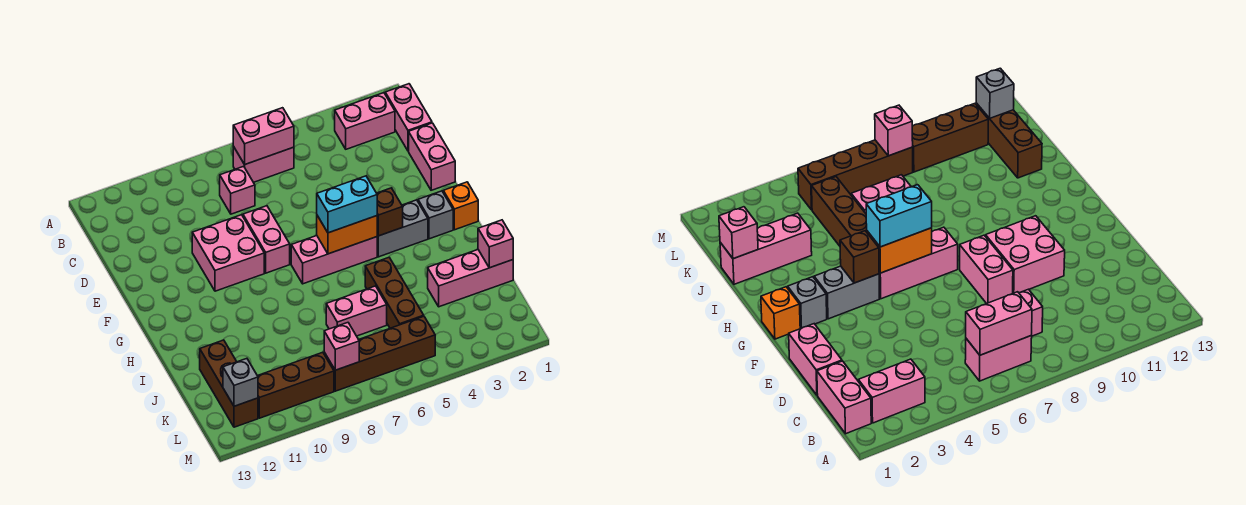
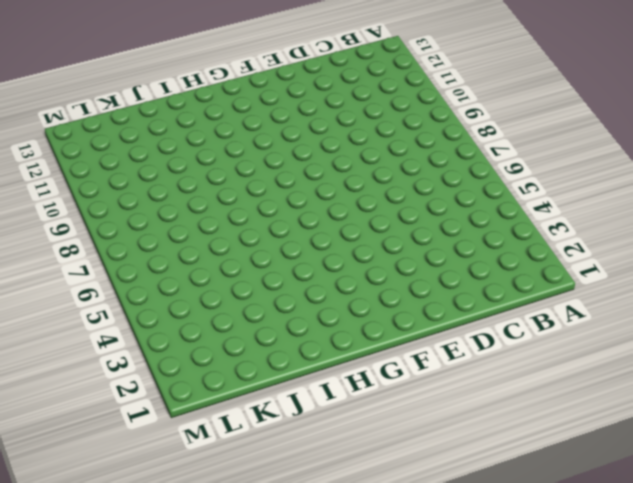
none -> pink 1x2 brick [385,84,432,151]
none -> pink 1x2 brick [335,93,395,149]
none -> pink 1x2 brick [233,146,294,182]

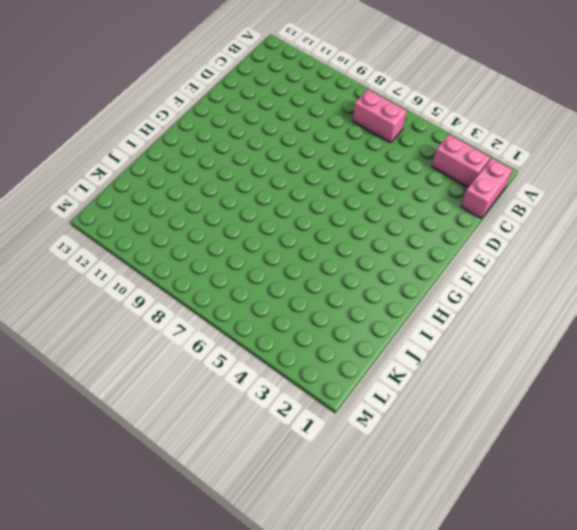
none -> pink 1x1 brick [220,166,255,214]
none -> pink 1x2 brick [409,123,455,190]
none -> pink 1x2 brick [243,206,290,273]

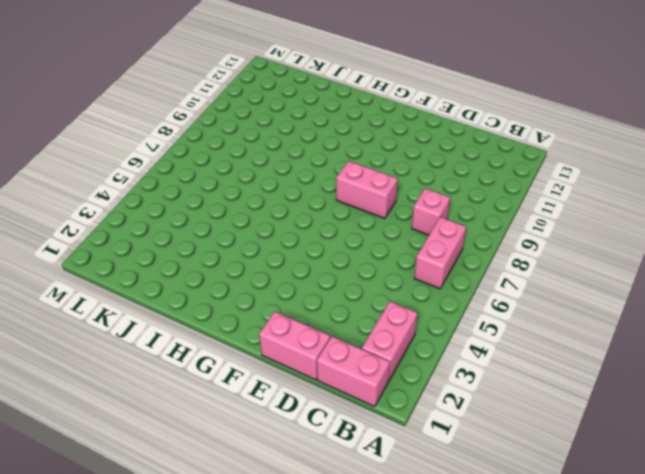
none -> pink 2x2 brick [192,215,264,291]
none -> orange 1x1 brick [443,182,478,230]
none -> grey 1x1 brick [418,191,453,239]

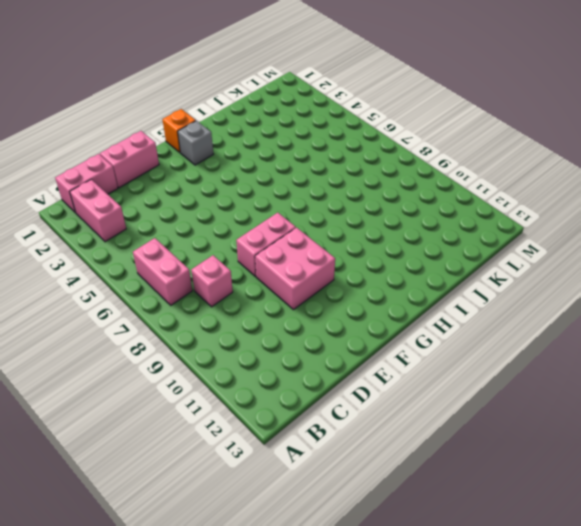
none -> grey 1x2 brick [377,200,428,257]
none -> pink 1x3 brick [291,236,377,284]
none -> brown 1x3 brick [365,258,424,328]

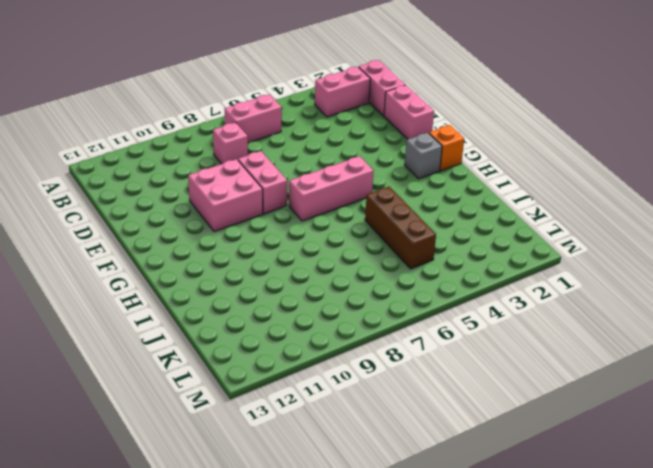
none -> grey 1x2 brick [377,200,428,257]
none -> pink 1x3 brick [428,250,513,307]
none -> pink 1x2 brick [326,286,387,336]

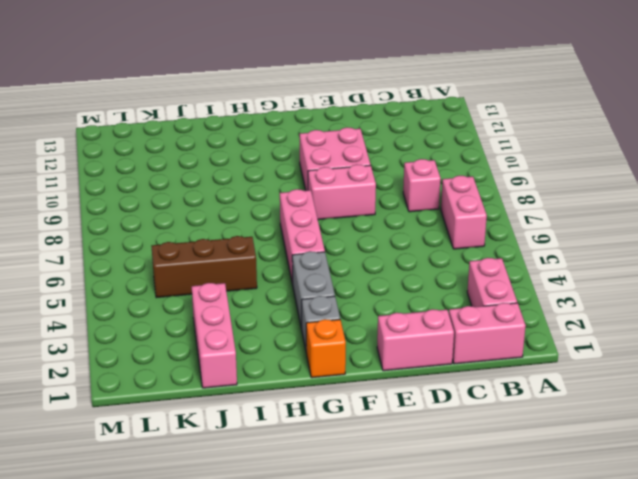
none -> pink 1x2 brick [326,286,387,336]
none -> brown 1x3 brick [200,340,258,427]
none -> brown 1x4 brick [324,316,435,391]

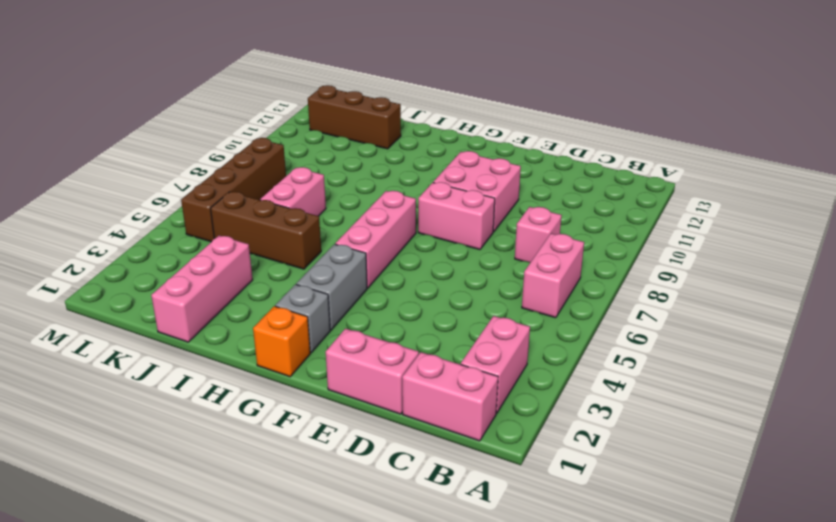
none -> brown 1x3 brick [258,352,334,418]
none -> pink 1x2 brick [233,108,294,165]
none -> brown 1x1 brick [377,188,403,236]

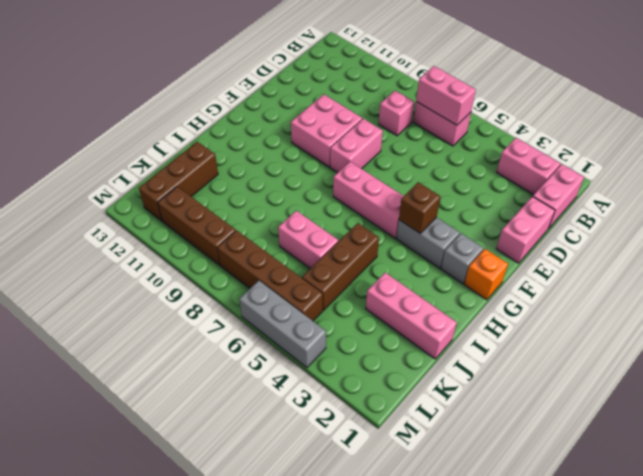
grey 1x3 brick [239,281,326,368] -> none
none -> orange 1x2 brick [317,216,377,254]
none -> pink 1x1 brick [478,220,513,268]
none -> pink 1x1 brick [324,323,359,370]

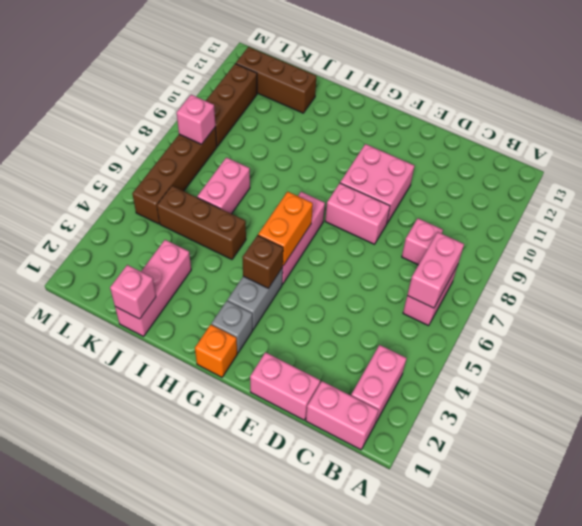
none -> grey 1x1 brick [223,358,258,406]
none -> cyan 1x2 brick [317,176,377,233]

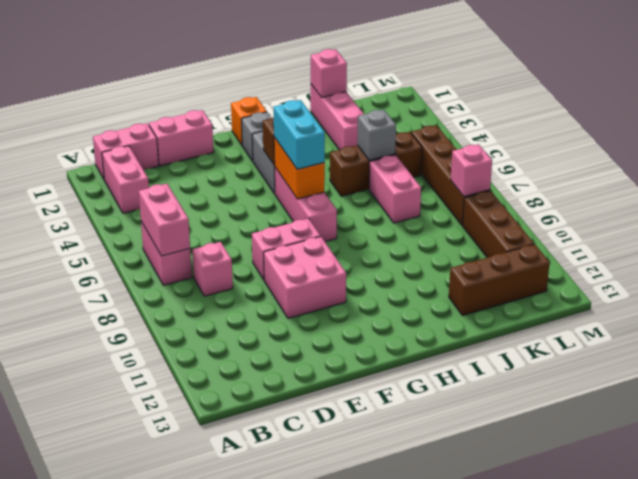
grey 1x1 brick [357,110,396,160] -> grey 1x1 brick moved to [223,358,258,406]

